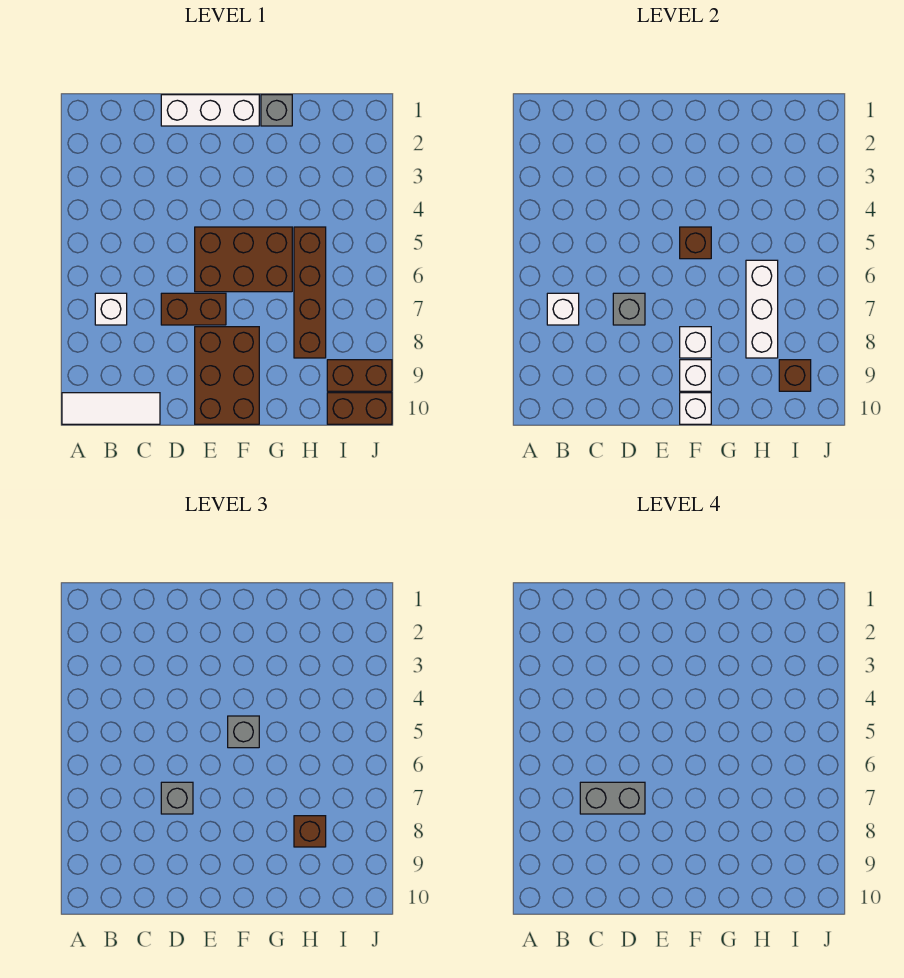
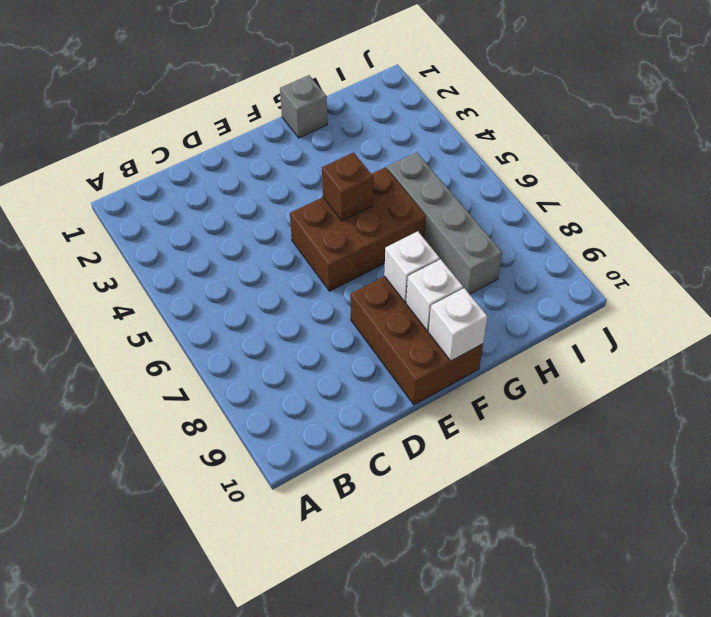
grey 1x4 brick [387,152,502,294] -> brown 1x4 brick [294,227,326,358]
none -> white 1x3 tile [62,393,160,424]
none -> white 1x1 brick [95,293,127,325]
none -> white 1x3 brick [161,95,259,126]

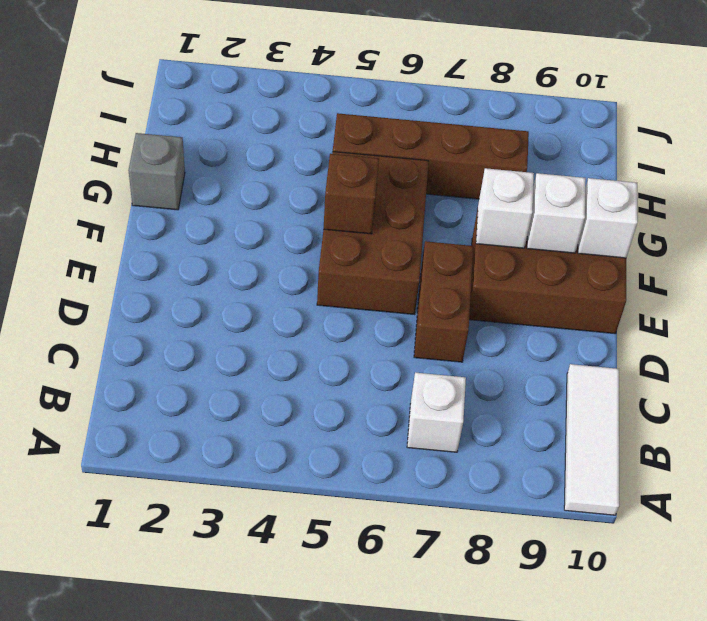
none -> white 1x3 brick [161,95,259,126]
none -> brown 1x2 brick [327,360,392,391]
none -> brown 1x2 brick [327,393,392,424]

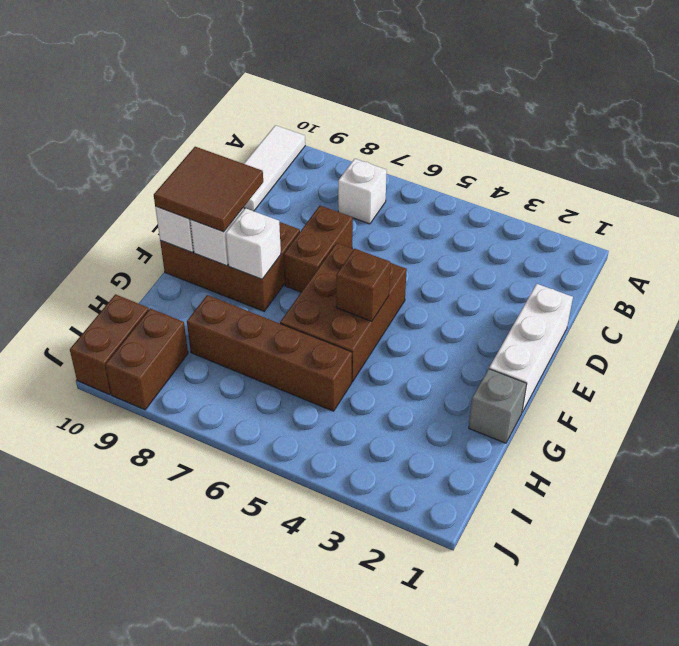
brown 2x2 tile [154,147,263,232] -> none
none -> white 1x1 brick [547,293,579,325]
none -> grey 1x1 brick [613,293,645,325]
none -> white 1x3 brick [746,260,778,358]

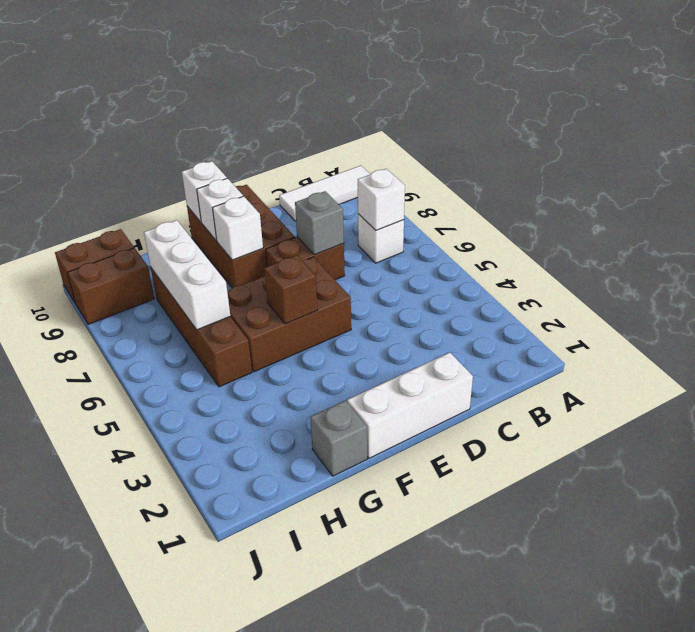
none -> brown 1x1 brick [779,360,811,391]
none -> grey 1x1 brick [161,782,193,814]
none -> grey 1x1 brick [228,716,259,748]

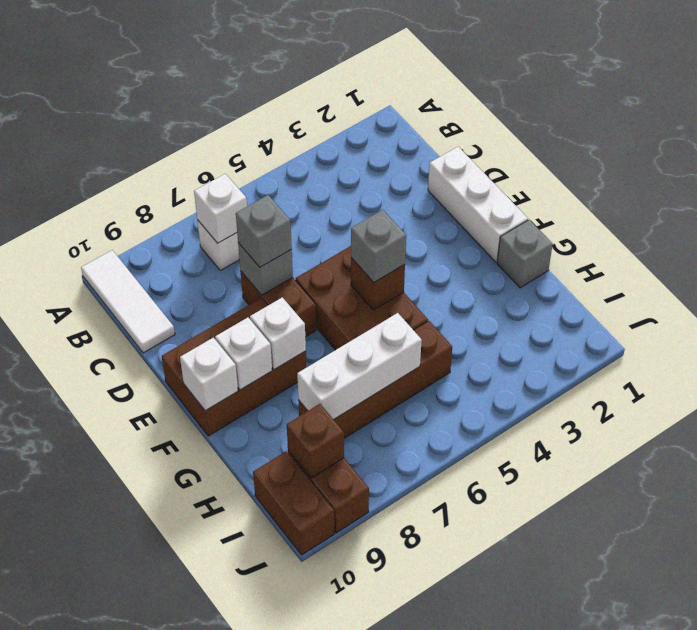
none -> brown 1x1 brick [294,816,326,847]
none -> grey 1x2 brick [580,782,645,814]

